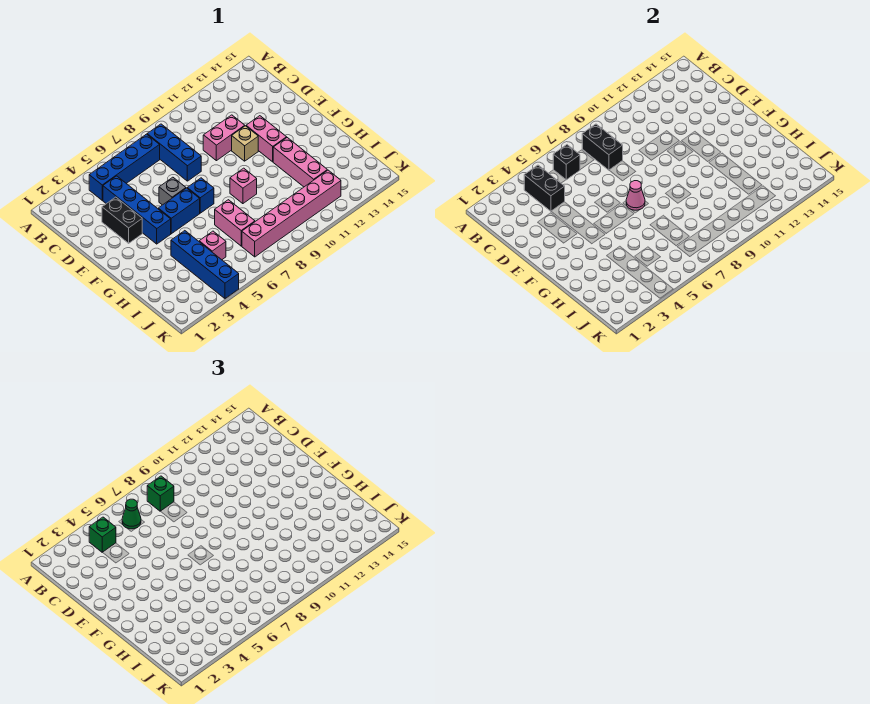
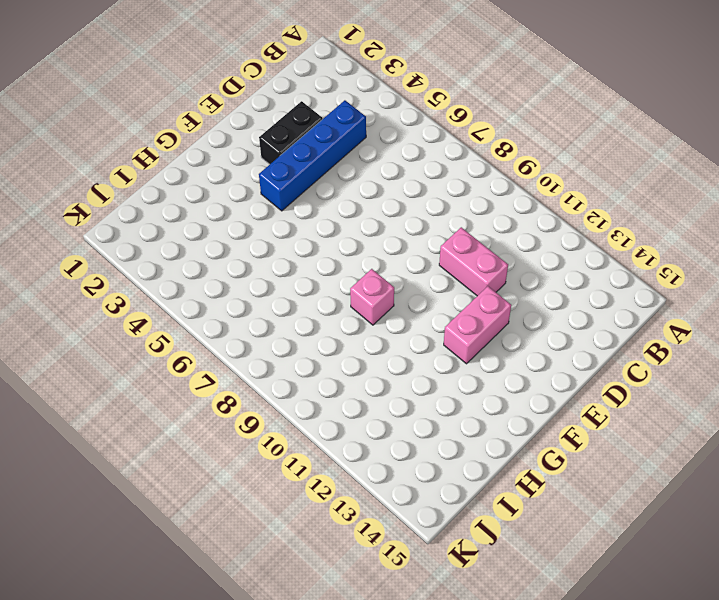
none -> blue 1x4 brick [89,134,160,200]
none -> blue 1x3 brick [147,124,201,181]
none -> grey 1x1 brick [159,177,186,205]

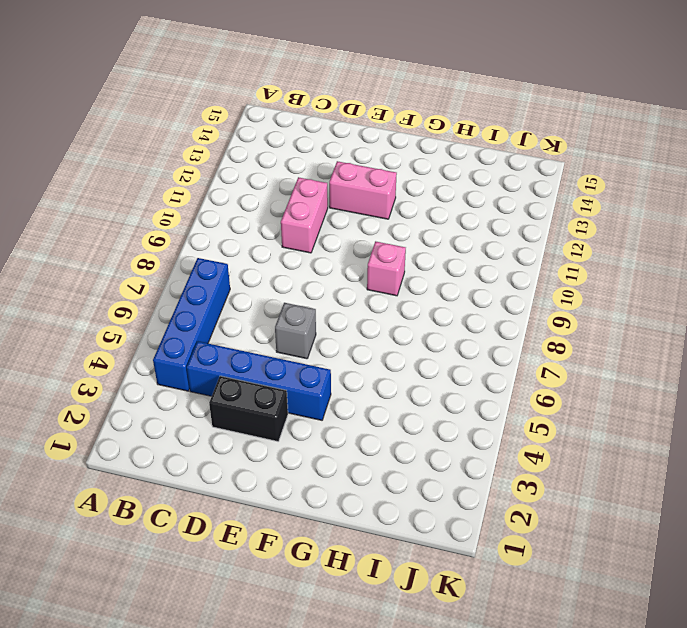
none -> blue 1x3 brick [147,124,201,181]
none -> tan 1x1 brick [232,126,258,161]
none -> blue 1x2 brick [158,188,200,234]

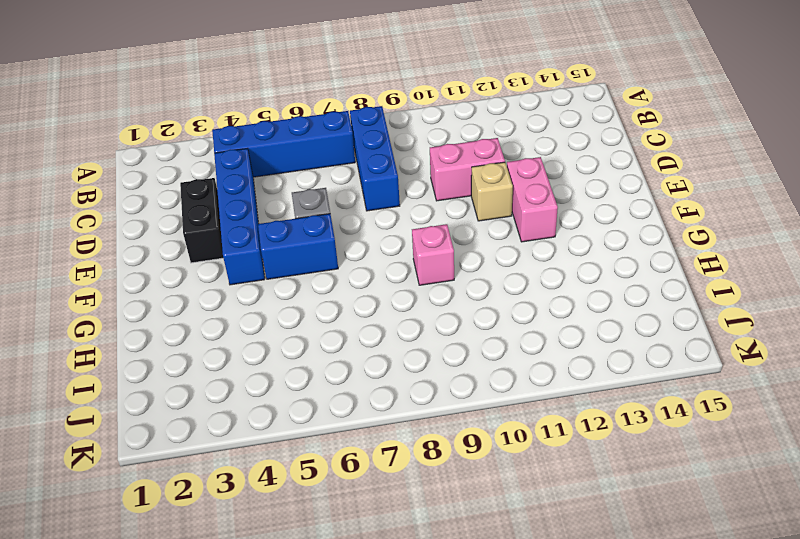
none -> blue 1x1 brick [187,178,214,213]
none -> pink 1x3 brick [273,138,327,187]
none -> blue 1x4 brick [171,231,239,298]

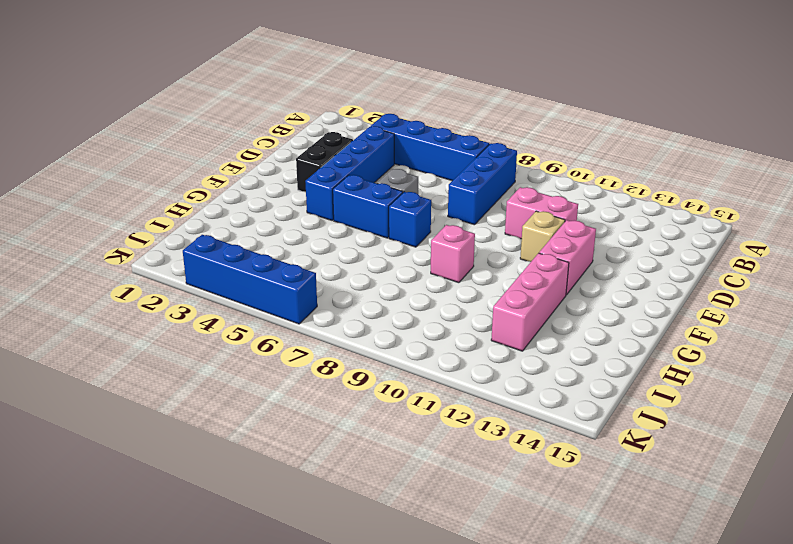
blue 1x4 brick [183,235,317,324] -> blue 1x4 brick turned to [171,231,239,298]
none -> pink 1x2 brick [215,200,255,246]
none -> pink 1x1 brick [199,231,226,260]
none -> pink 1x6 brick [242,170,341,257]

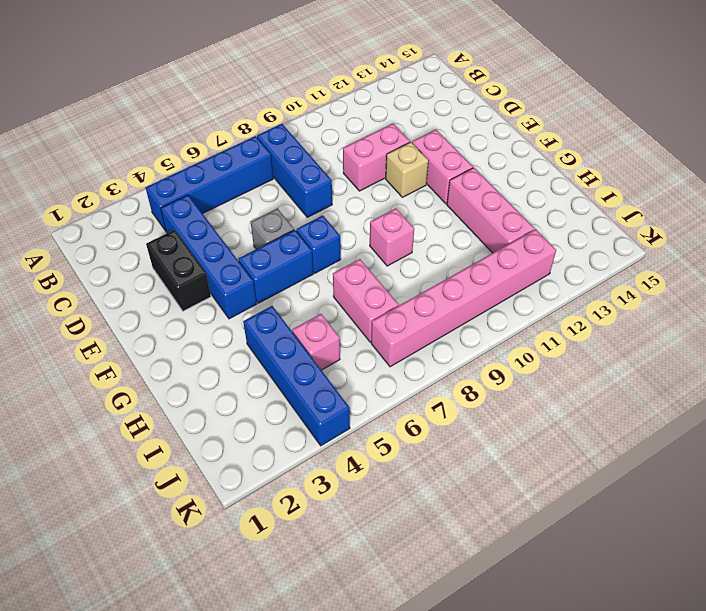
none -> black 1x2 brick [524,165,565,211]
none -> black 1x1 brick [553,145,580,180]
none -> black 1x2 brick [582,124,623,170]

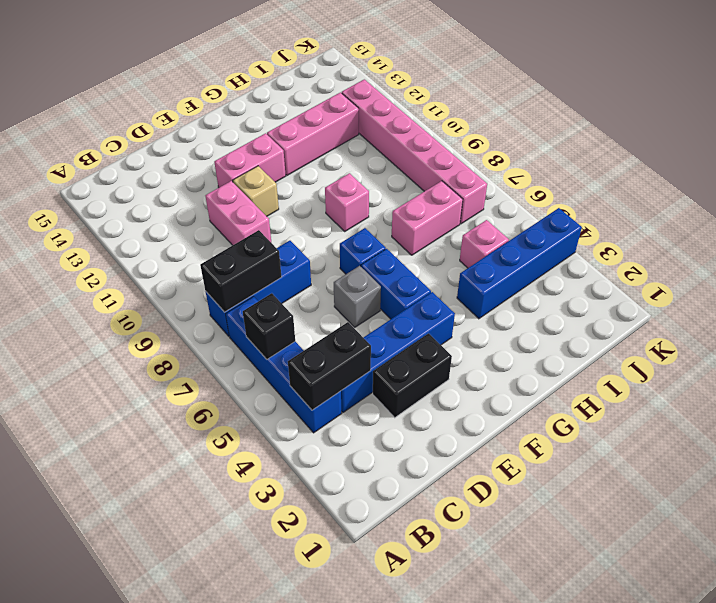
none -> pink 1x1 cone [626,181,645,210]
none -> green 1x1 brick [89,517,116,552]
none -> green 1x1 cone [122,499,141,529]

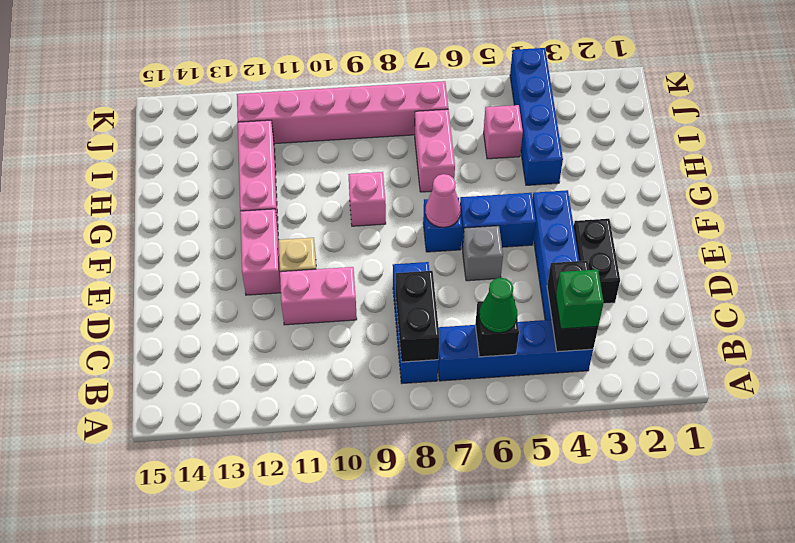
none -> green 1x1 brick [147,476,174,511]

